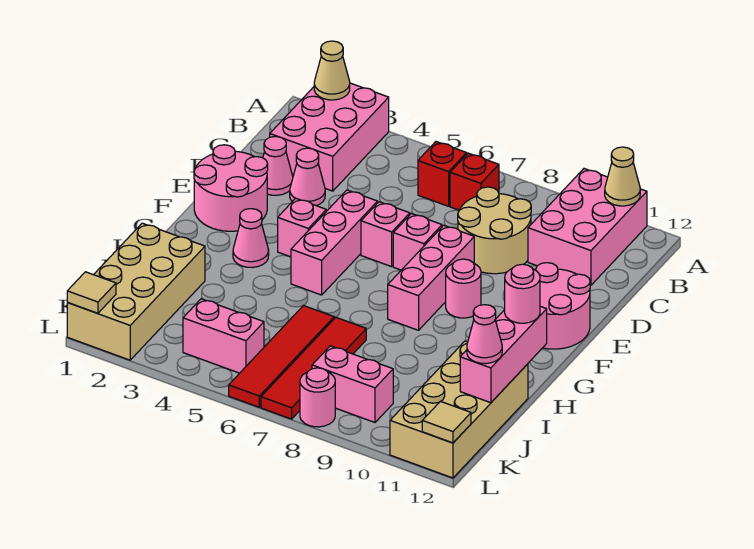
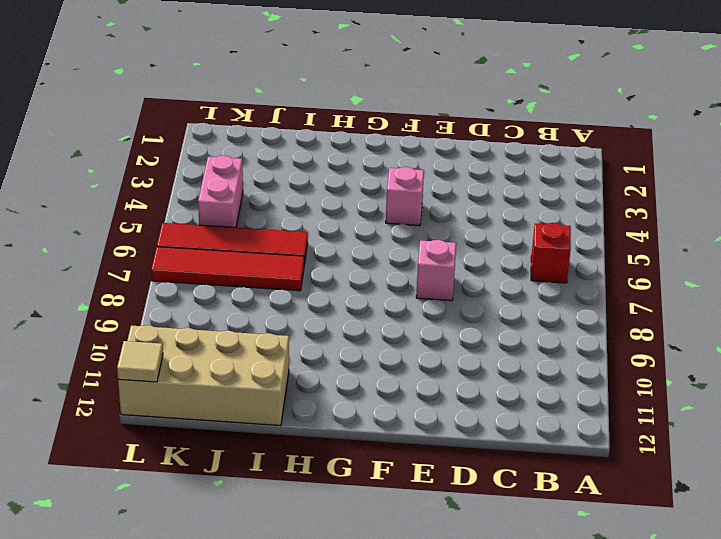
none -> pink 2x3 brick [270,83,389,191]
none -> pink 2x3 brick [528,169,647,285]
none -> red 1x1 brick [450,153,499,210]
none -> tan 2x2 round brick [458,187,531,274]

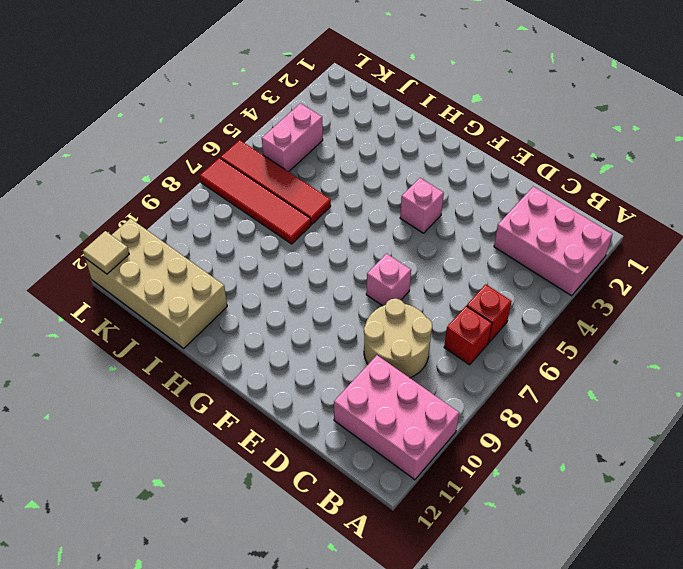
none -> pink 1x1 cone [263,136,293,195]
none -> pink 1x1 cone [290,148,325,206]
none -> pink 2x2 round brick [194,145,268,231]
none -> pink 1x3 brick [291,190,378,295]

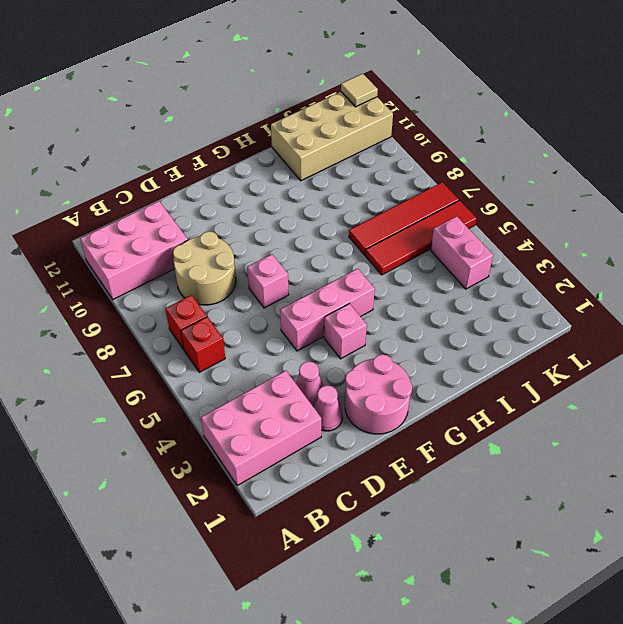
none -> pink 1x1 brick [361,202,410,267]
none -> pink 1x3 brick [388,225,474,330]
none -> pink 2x2 round brick [536,263,590,349]
none -> pink 1x1 round brick [446,259,481,318]

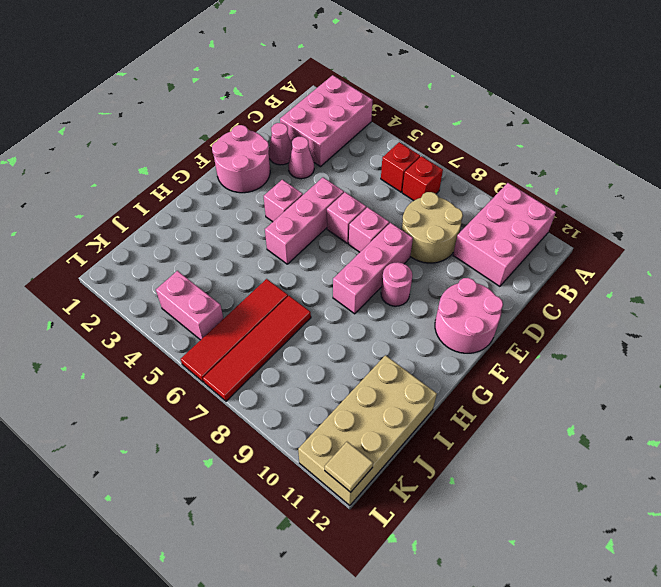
none -> pink 1x1 cone [233,209,269,267]
none -> tan 2x4 brick [67,223,205,360]
none -> pink 1x2 brick [312,346,393,422]
none -> pink 1x1 round brick [300,368,335,427]

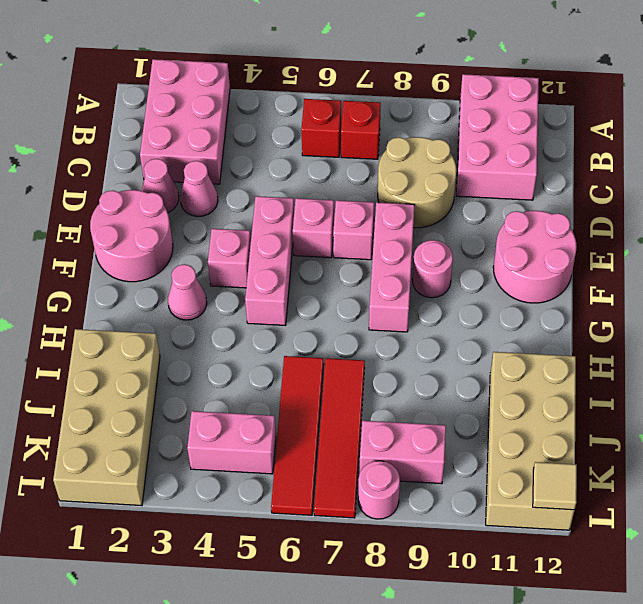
none -> tan 1x1 cone [314,41,350,100]
none -> tan 1x1 cone [605,147,640,206]
none -> pink 1x3 brick [460,306,547,403]
none -> tan 1x1 tile [67,272,116,313]

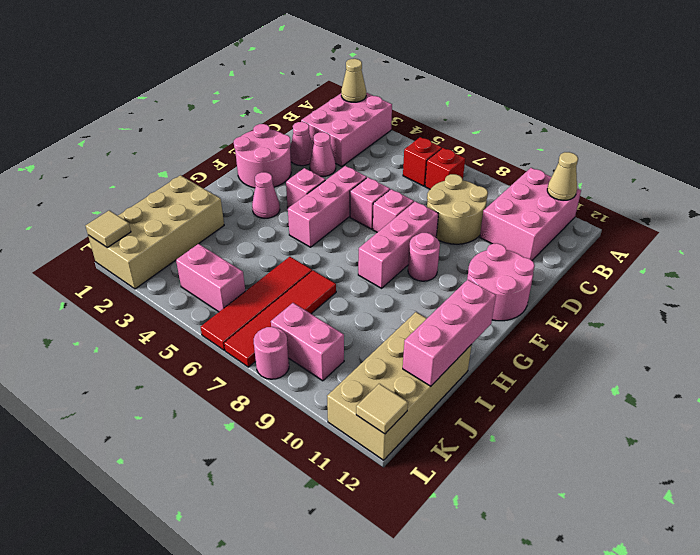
none -> pink 1x1 round brick [505,264,540,323]
none -> pink 1x1 cone [467,305,502,364]

